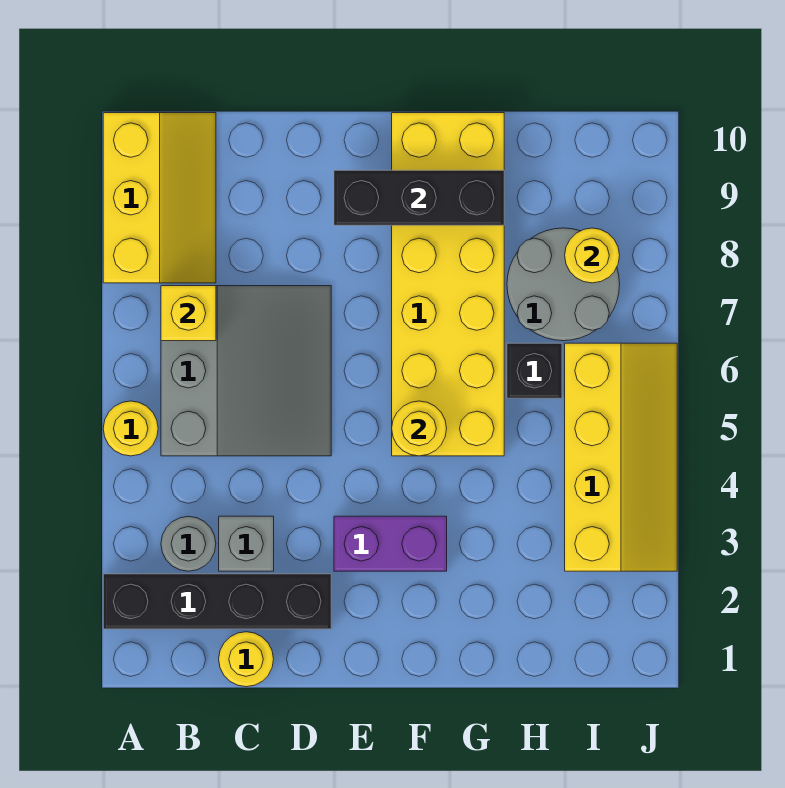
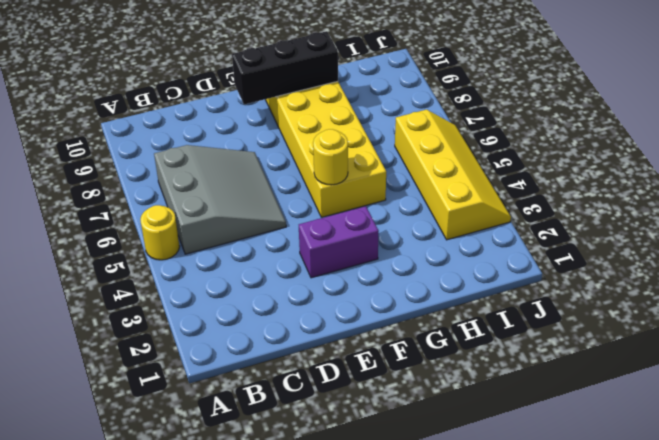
none -> black 1x4 brick [103,574,331,629]
none -> yellow 2x3 slope [103,113,216,283]
none -> grey 1x1 round brick [161,516,216,571]

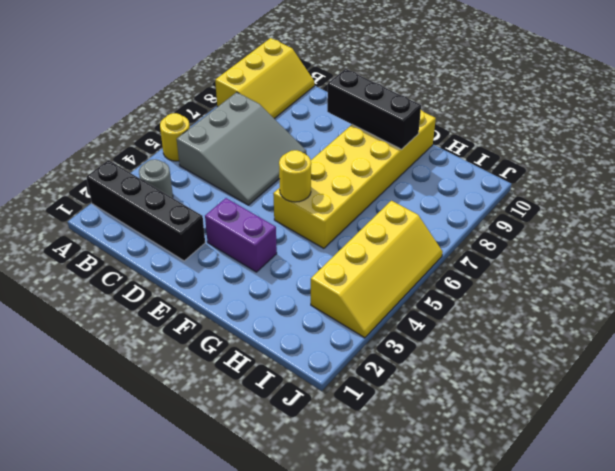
none -> yellow 1x1 round brick [219,632,274,687]
none -> grey 1x1 brick [219,516,274,571]
none -> black 1x1 brick [507,343,562,398]

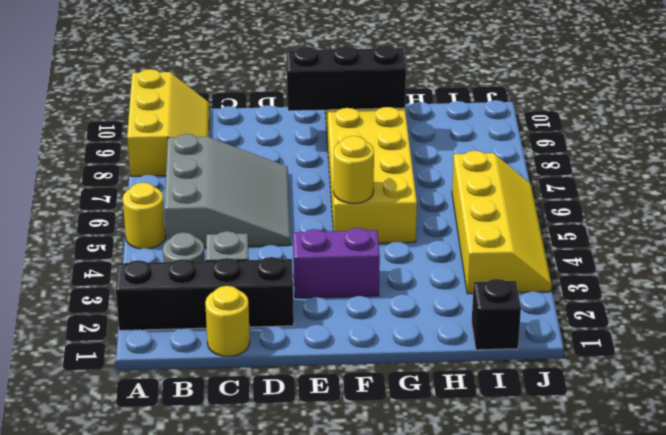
black 1x1 brick [472,279,521,350] -> black 1x1 brick moved to [507,343,562,398]
none -> grey 2x2 round brick [507,228,620,341]
none -> yellow 1x1 brick [161,286,216,341]
none -> yellow 1x1 round brick [565,228,620,283]

